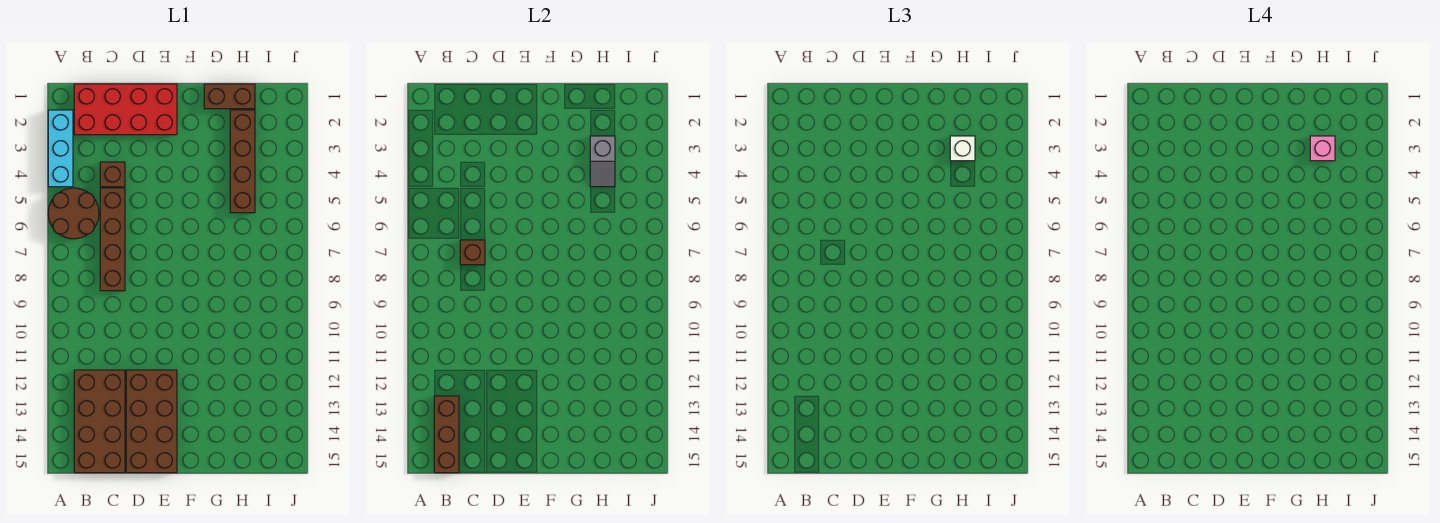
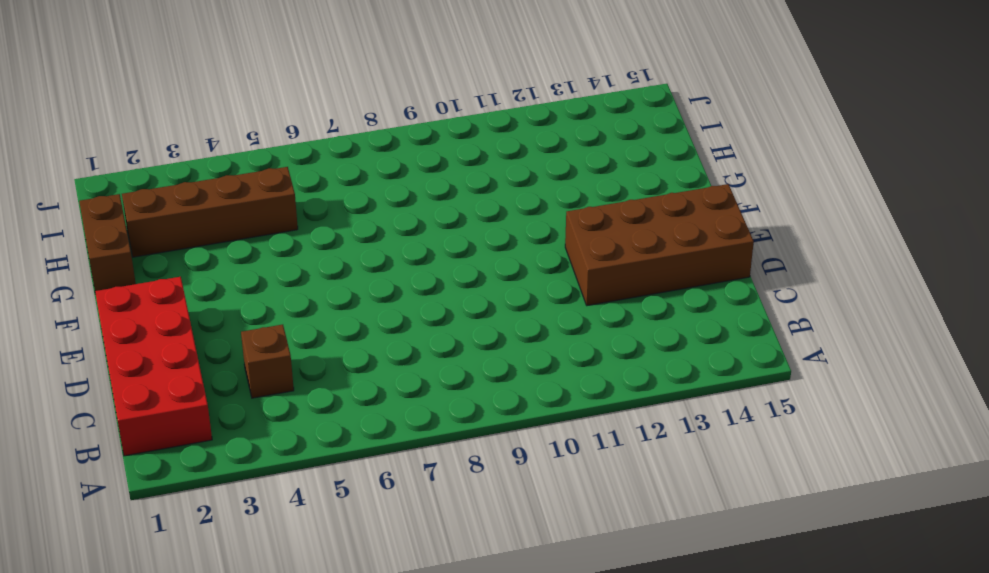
none -> cyan 1x3 brick [48,110,73,187]
none -> brown 2x2 round brick [48,188,99,239]
none -> brown 2x4 brick [74,370,125,473]

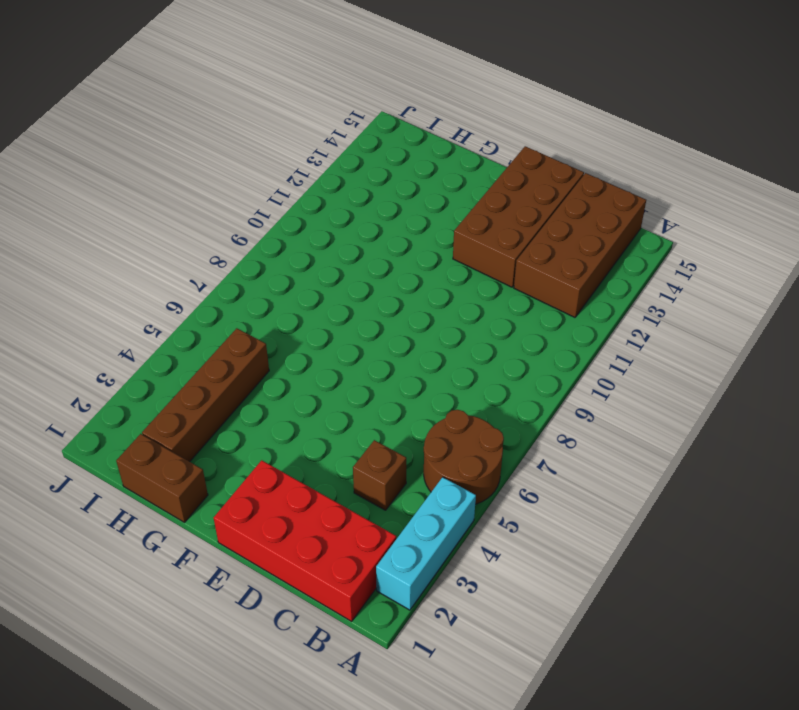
none -> brown 1x4 brick [100,188,125,291]
none -> brown 1x3 brick [434,396,459,473]
none -> brown 1x1 brick [460,240,485,265]

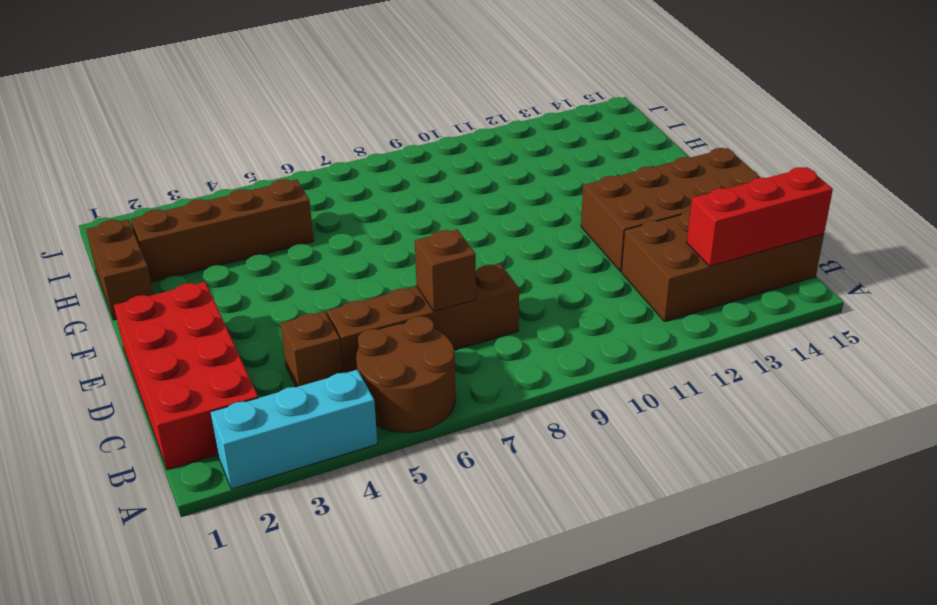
red 1x3 brick [687,167,833,266] -> brown 1x3 brick [434,396,459,473]
none -> grey 1x2 slope [590,136,615,187]
none -> white 1x1 brick [950,136,975,161]
none -> pink 1x1 brick [1310,136,1335,161]

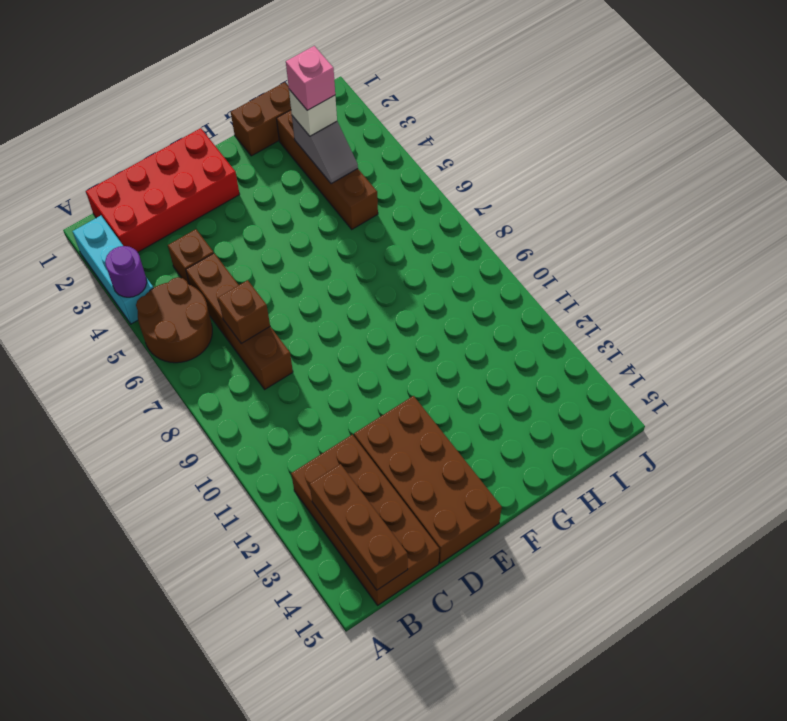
purple 1x1 round brick [105,246,147,297] -> none

